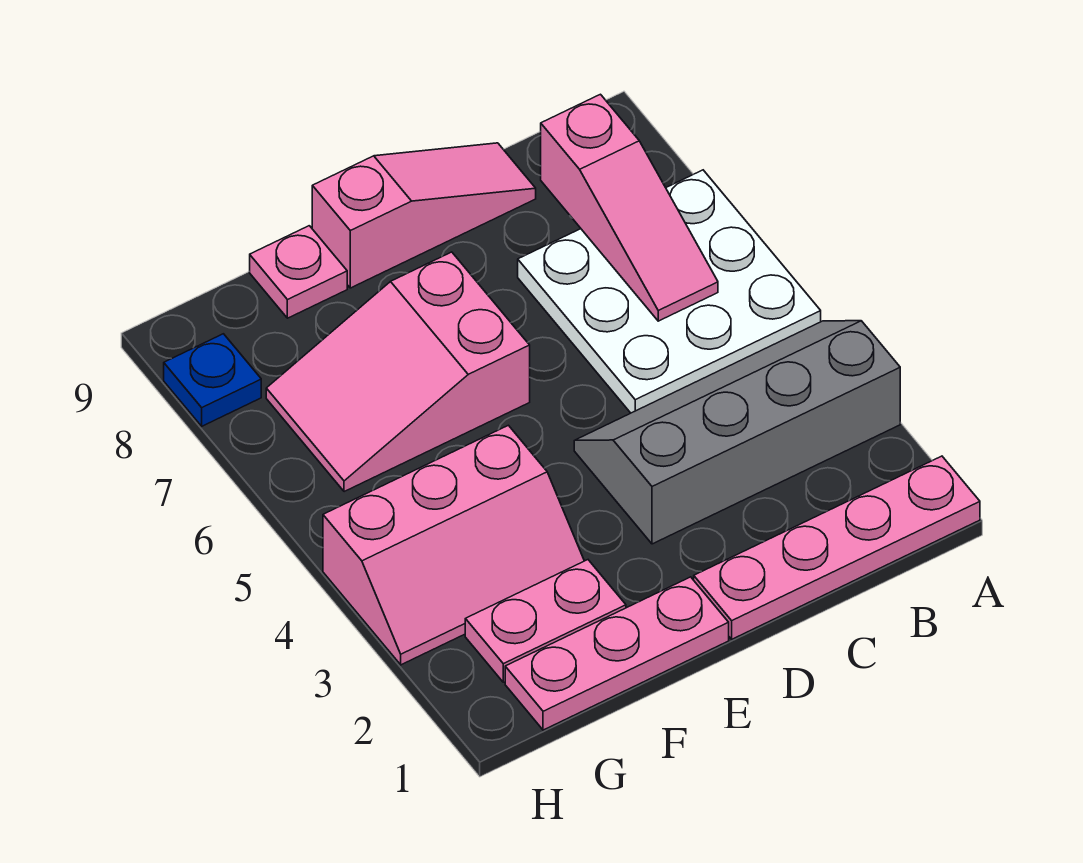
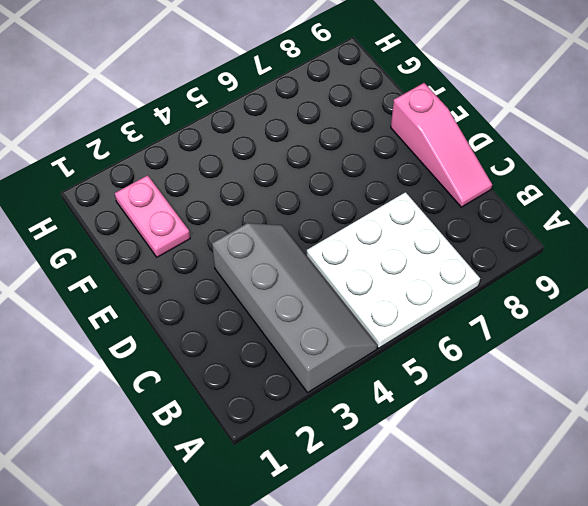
none -> pink 1x4 plate [694,456,980,639]
none -> pink 1x3 plate [505,577,729,730]

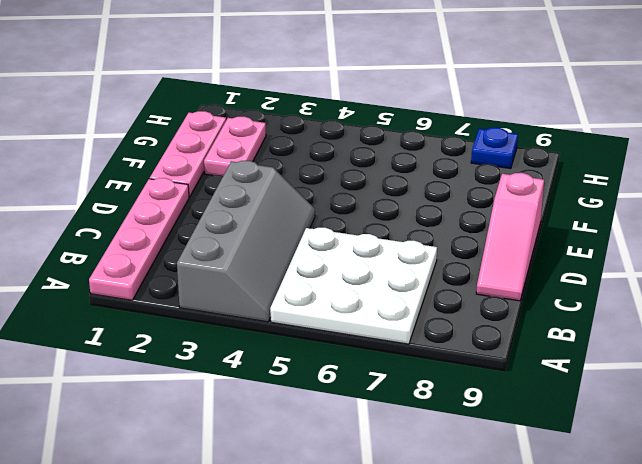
none -> pink 2x3 slope [266,252,530,492]
none -> pink 2x3 slope [323,425,584,665]

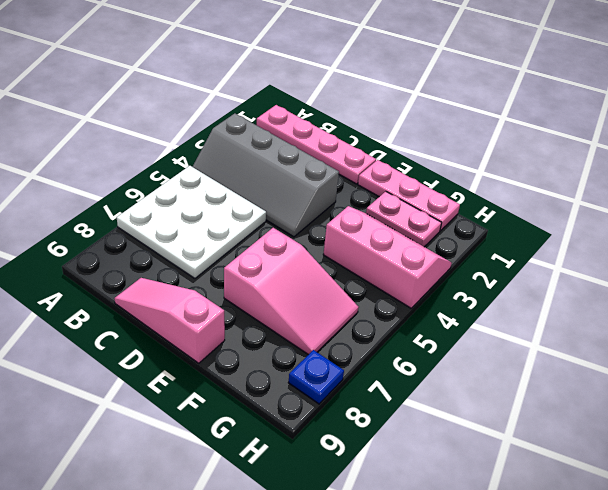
none -> pink 1x1 plate [250,226,347,318]
none -> pink 1x3 slope [541,94,718,321]

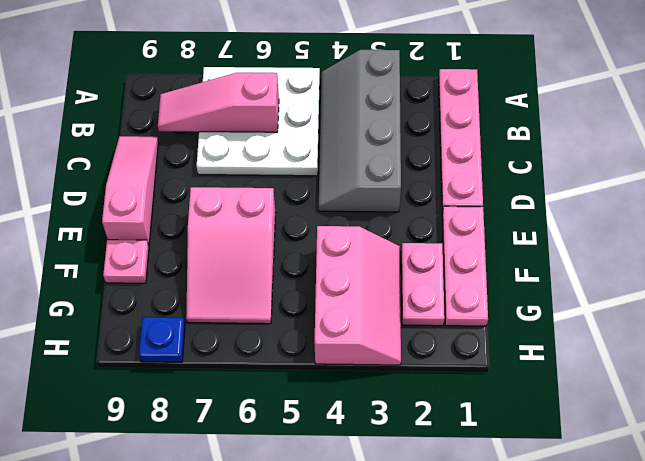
pink 1x3 slope [158,73,279,132] -> pink 1x3 slope turned to [541,94,718,321]

